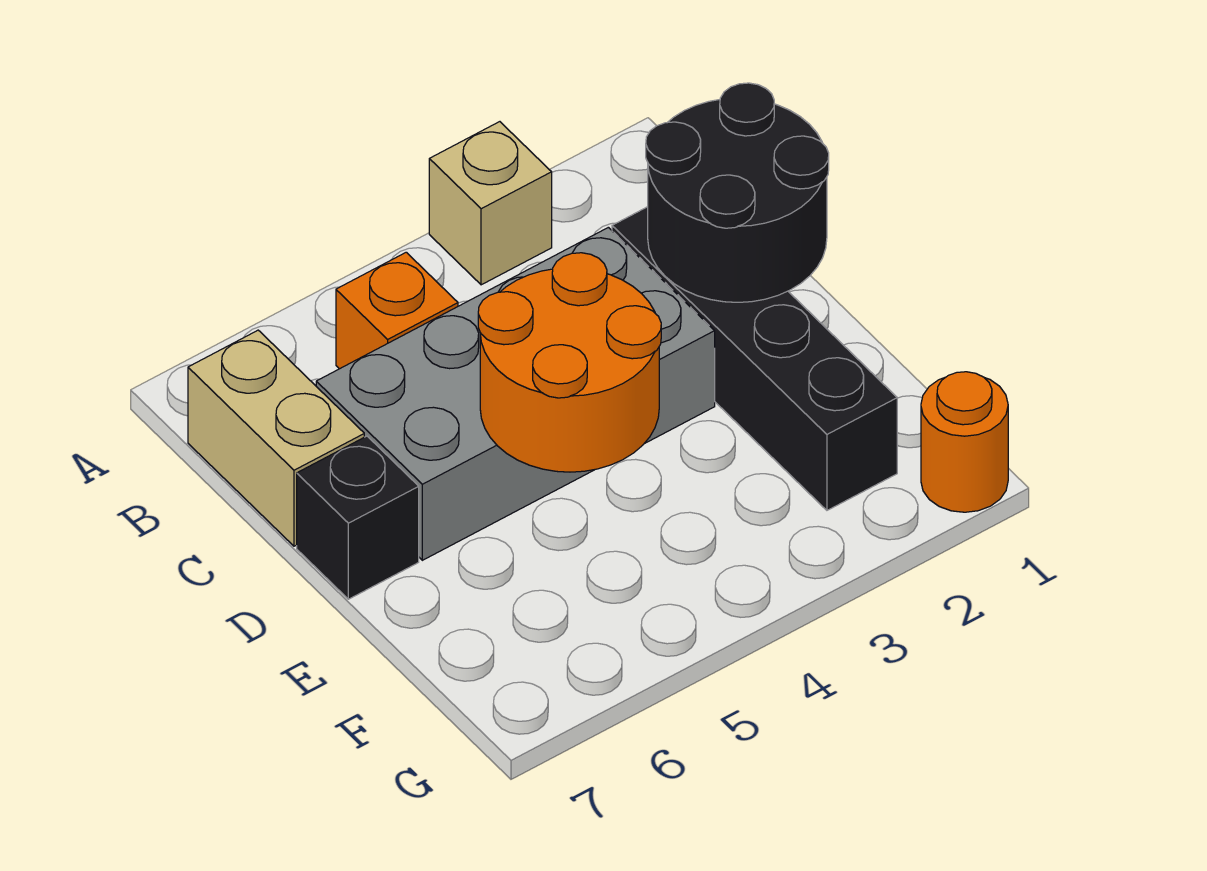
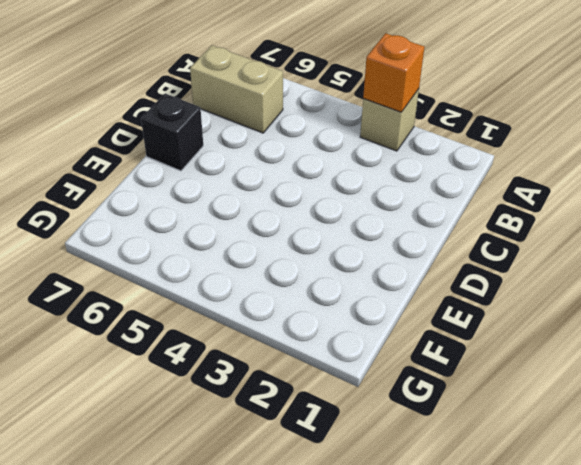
orange 1x1 brick [363,33,424,112] -> orange 1x1 brick moved to [336,252,458,369]
tan 1x2 brick [190,45,283,133] -> tan 1x2 brick turned to [188,330,364,546]
none -> black 1x4 brick [612,207,897,510]
none -> grey 2x4 brick [316,227,715,560]

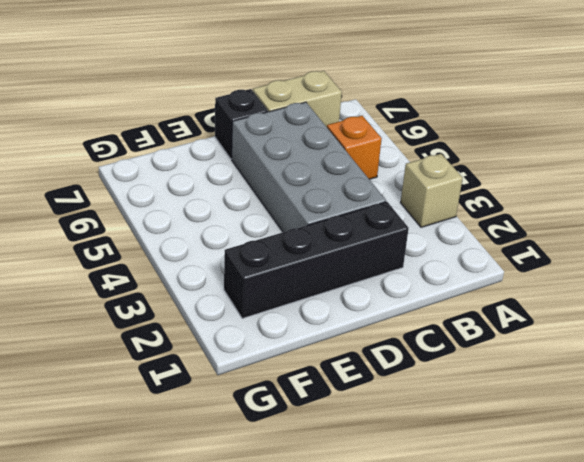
none -> orange 1x1 round brick [921,372,1008,512]
none -> black 2x2 round brick [646,83,829,302]

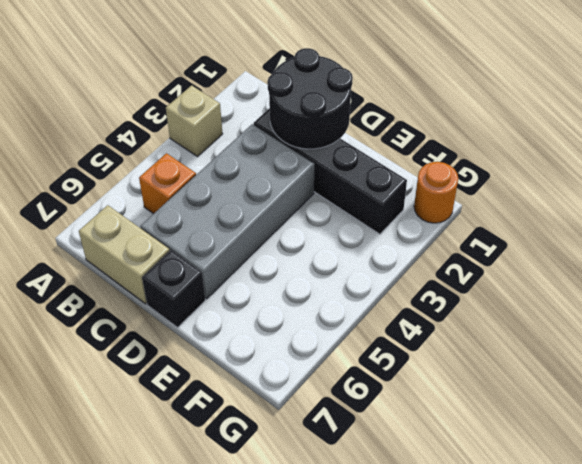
none -> orange 2x2 round brick [478,253,661,472]

